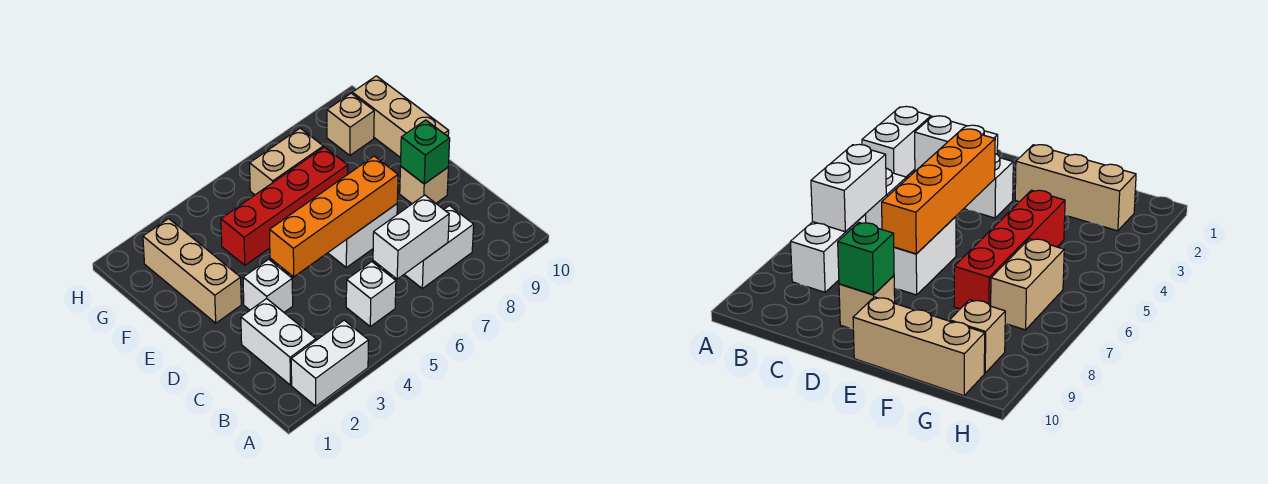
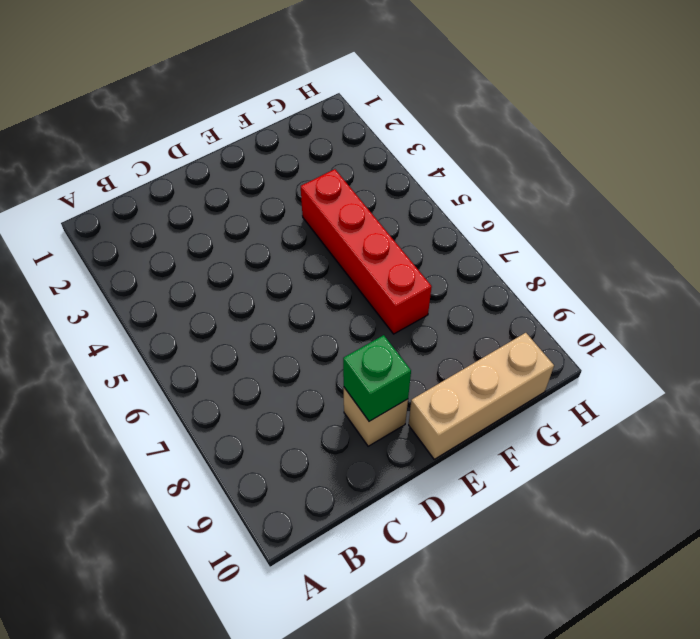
none -> white 1x2 brick [291,320,369,406]
none -> white 1x2 brick [241,299,316,385]
none -> white 1x1 brick [346,262,396,326]

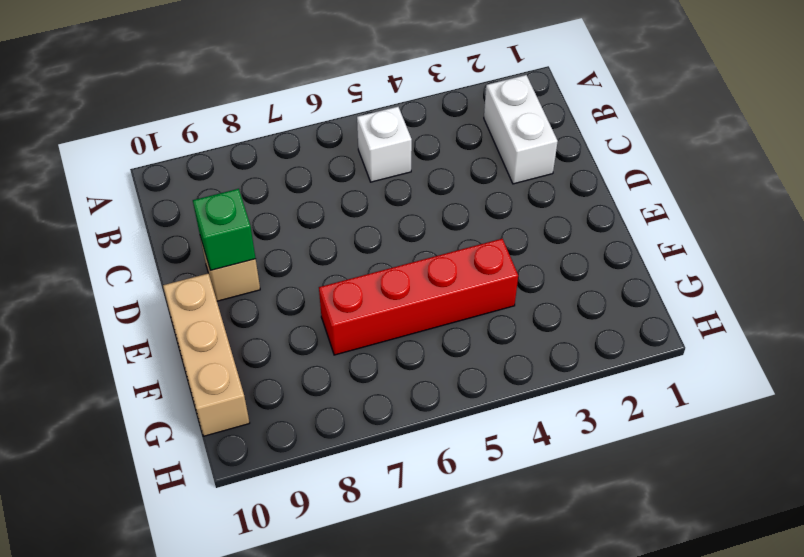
none -> white 1x2 brick [291,320,369,406]
none -> white 1x2 brick [404,206,474,288]
none -> white 1x1 brick [243,259,293,312]

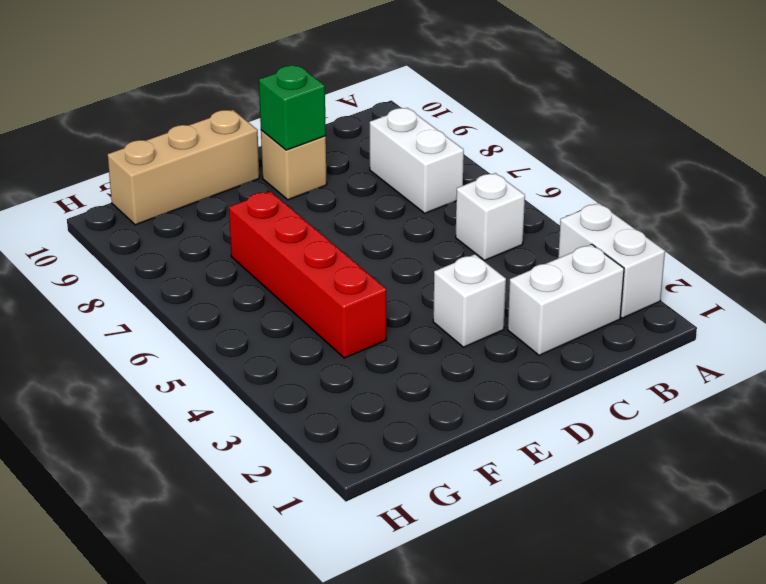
none -> white 1x2 brick [328,204,397,267]
none -> tan 1x3 brick [143,219,241,323]
none -> tan 1x2 brick [250,128,323,195]

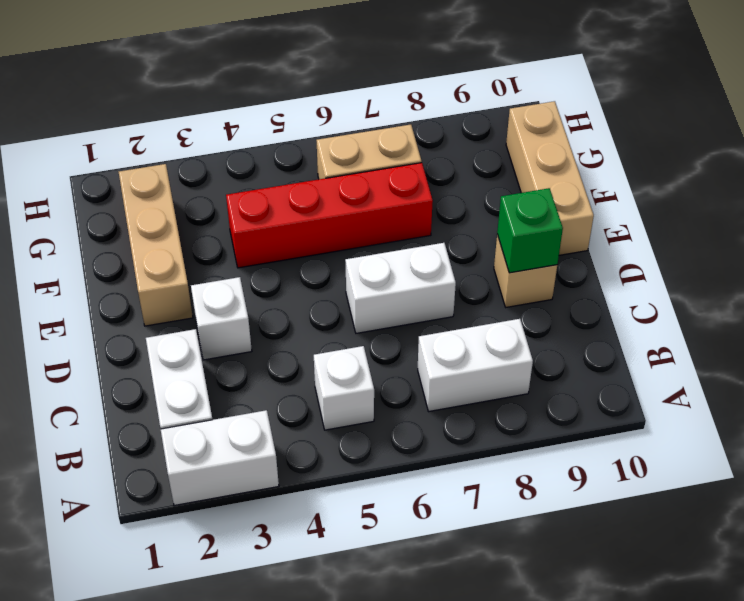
none -> tan 1x1 brick [327,93,374,155]
none -> white 1x2 brick [373,195,449,279]
none -> orange 1x4 brick [270,156,398,277]

